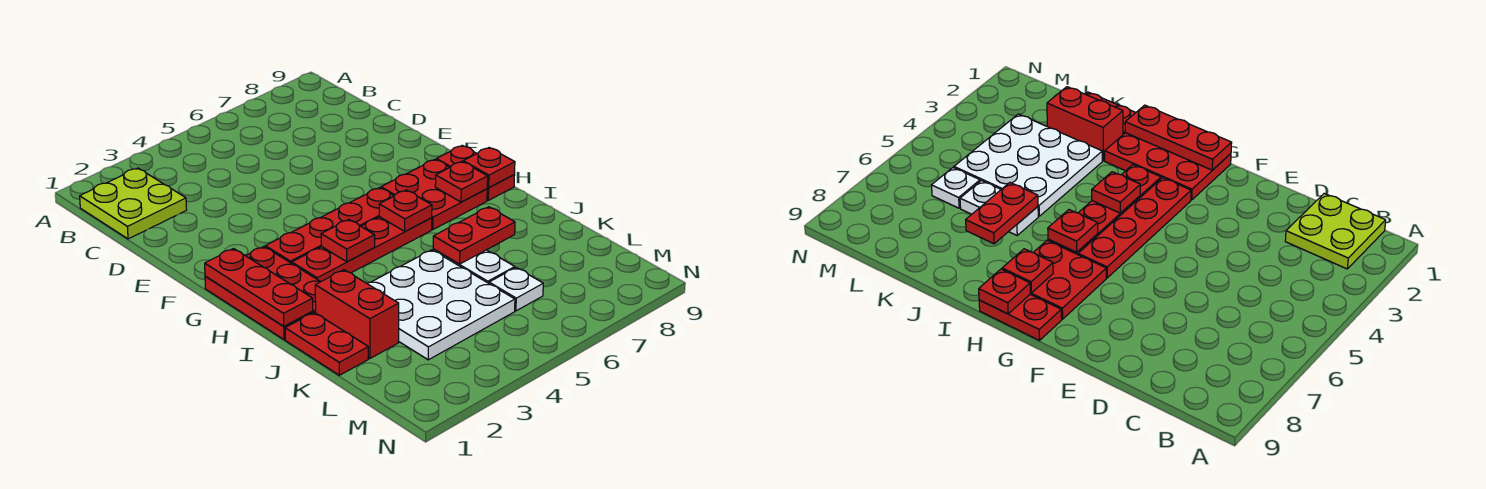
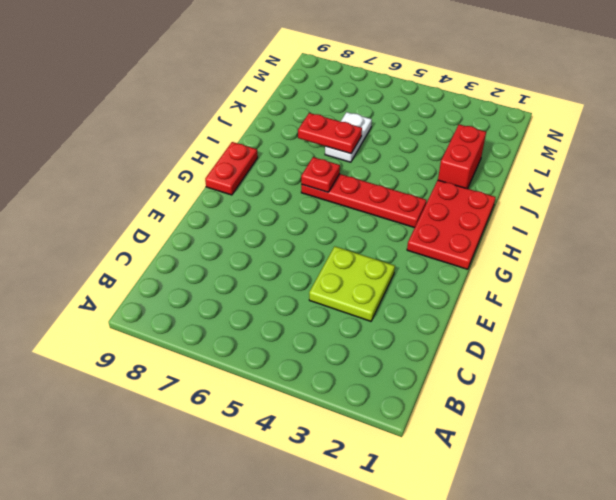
lime 2x2 plate [309,246,395,321] -> lime 2x2 plate moved to [80,168,187,239]
none -> red 1x4 plate [265,188,393,263]
none -> red 2x2 plate [381,159,487,230]
none -> red 1x2 plate [285,312,368,375]

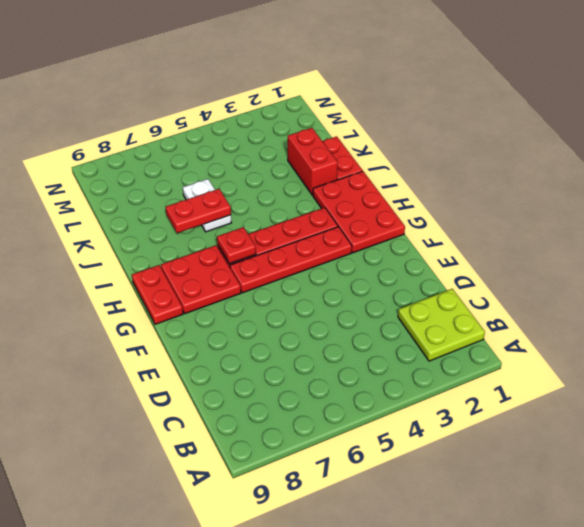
none -> white 3x3 plate [367,250,515,360]
none -> white 1x1 plate [489,268,543,311]
none -> red 1x3 plate [205,249,313,326]

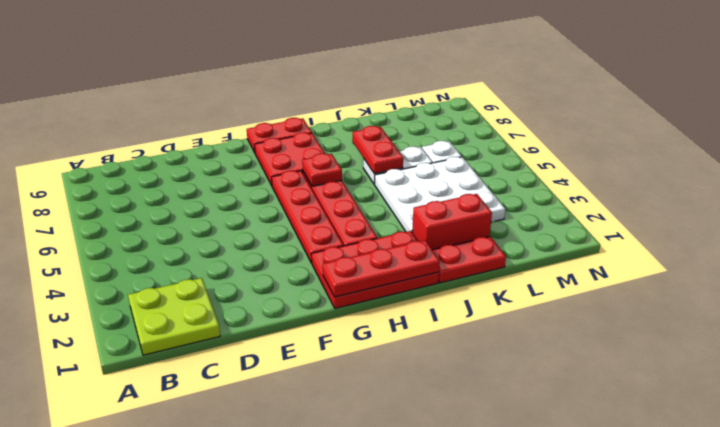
none -> red 1x1 plate [321,220,375,262]
none -> red 1x1 plate [435,162,488,202]
none -> red 1x1 plate [463,148,515,188]

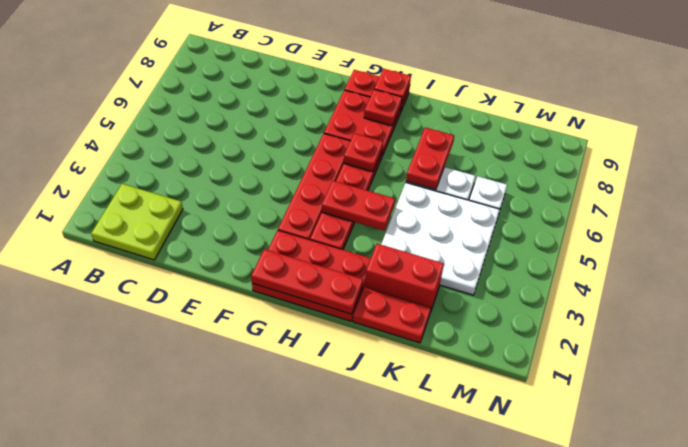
red 1x2 plate [322,181,395,231] -> red 1x1 plate [321,220,375,262]

